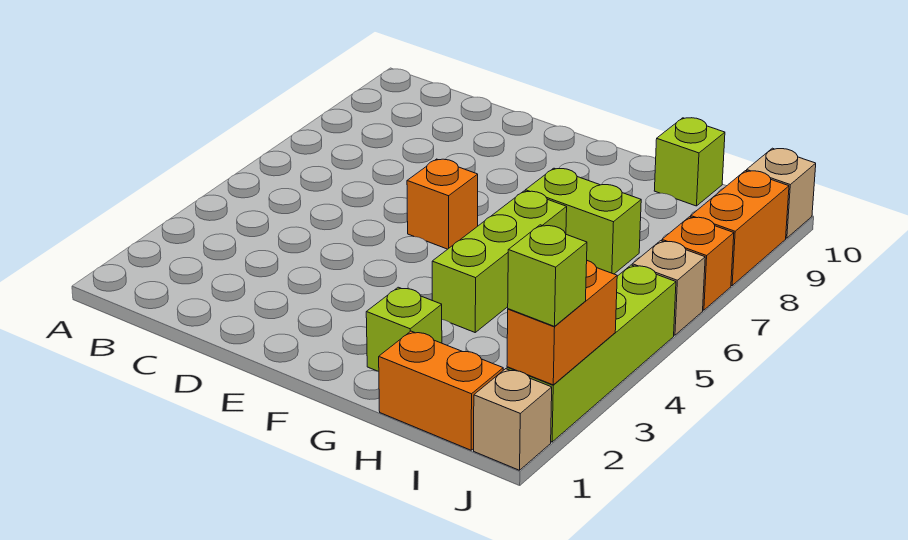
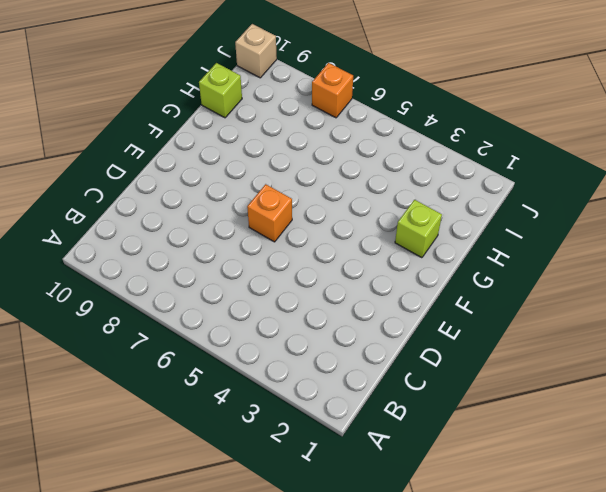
none -> lime 1x3 brick [432,191,567,332]
none -> lime 1x2 brick [525,168,641,274]
none -> orange 1x2 brick [379,331,503,450]

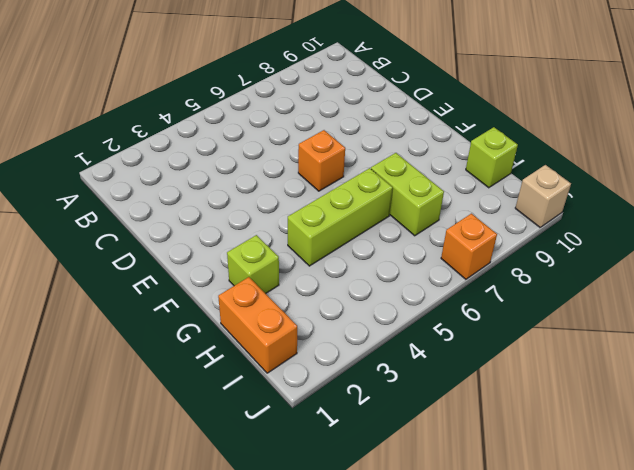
none -> tan 1x1 brick [474,369,552,470]
none -> lime 1x4 brick [507,265,676,442]
none -> tan 1x1 brick [632,241,705,335]

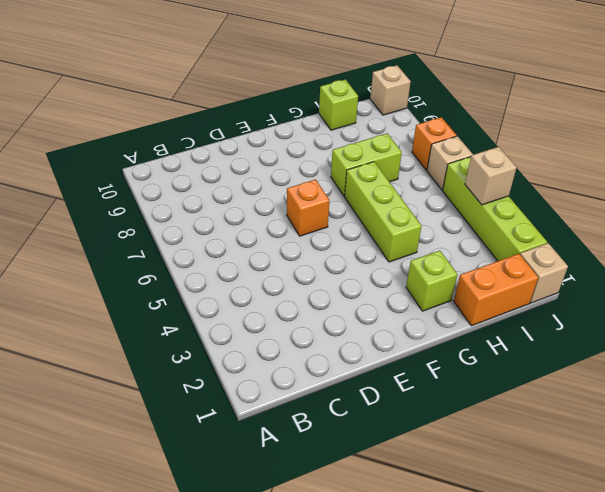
tan 1x1 brick [465,147,517,205] -> none
none -> orange 1x2 brick [691,171,789,286]
none -> orange 1x2 brick [507,261,617,385]
none -> lime 1x1 brick [508,225,587,326]

